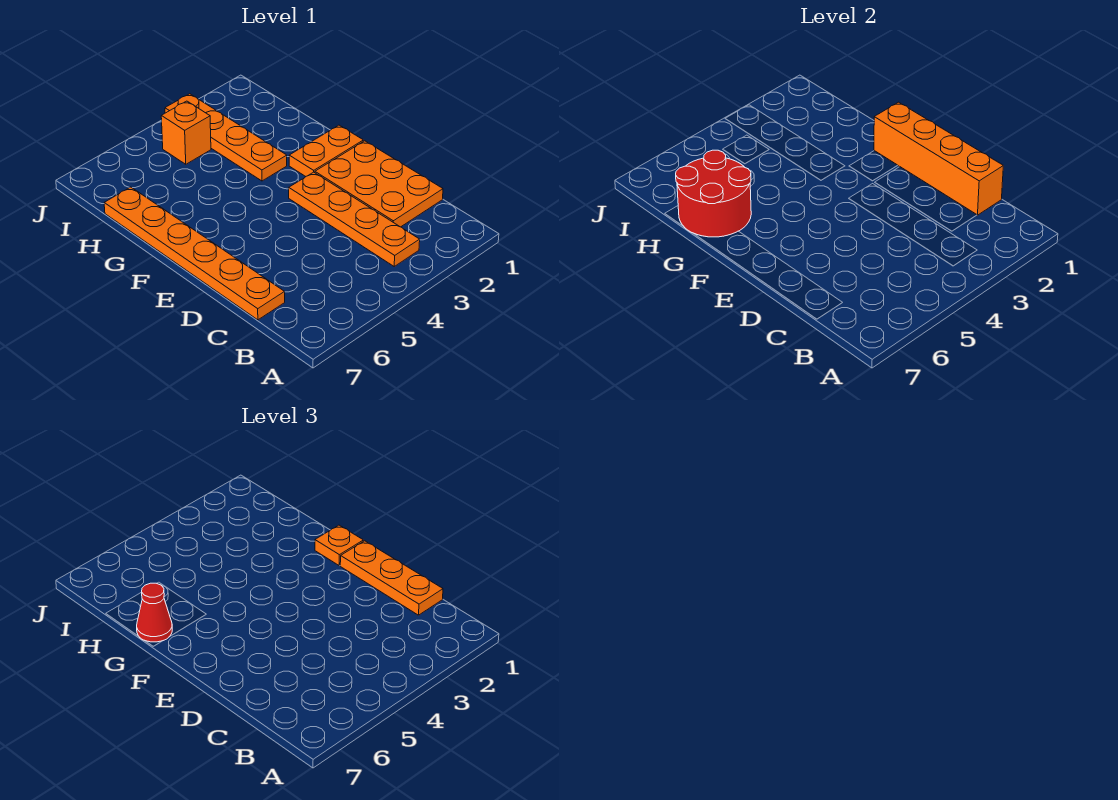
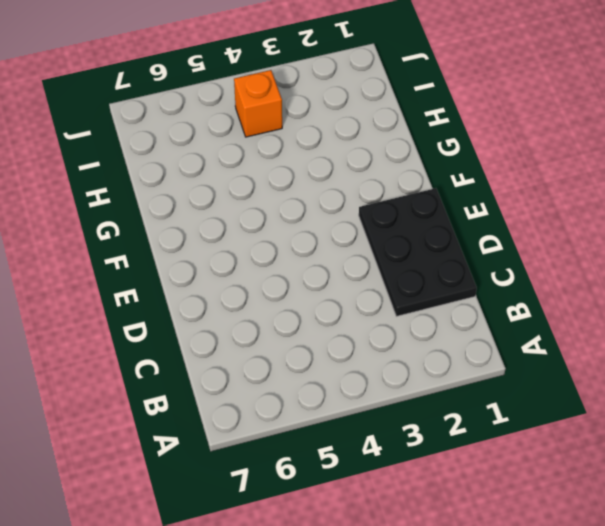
black 2x3 plate [359,188,477,316] -> orange 2x3 plate [315,141,443,227]
none -> orange 1x4 plate [289,172,420,266]
none -> orange 1x6 plate [104,187,285,320]

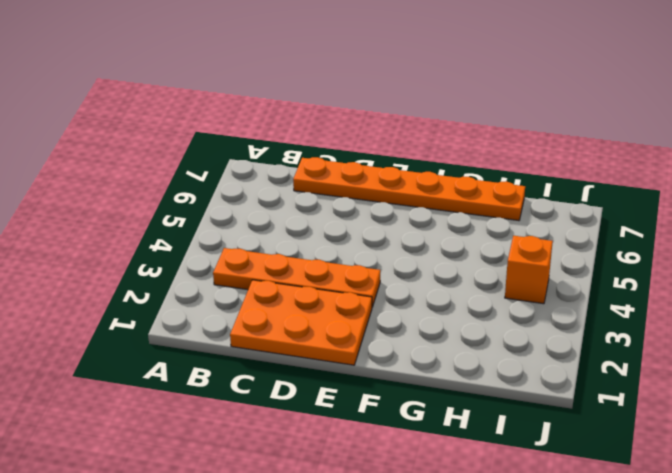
none -> orange 1x2 plate [289,125,363,176]
none -> orange 1x4 plate [165,94,287,181]

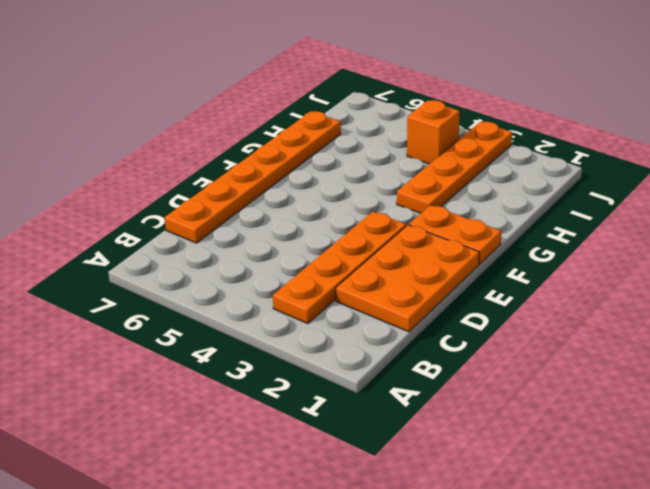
none -> orange 1x4 brick [874,102,1003,215]
none -> red 2x2 round brick [676,150,751,237]

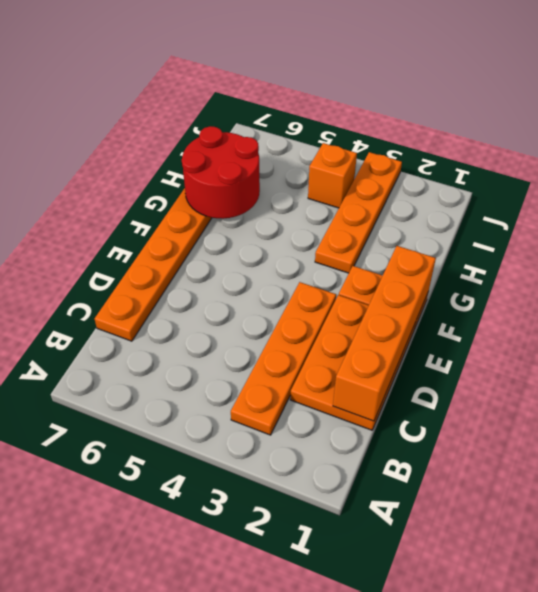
none -> orange 1x3 plate [340,541,443,615]
none -> orange 1x1 plate [315,525,363,565]

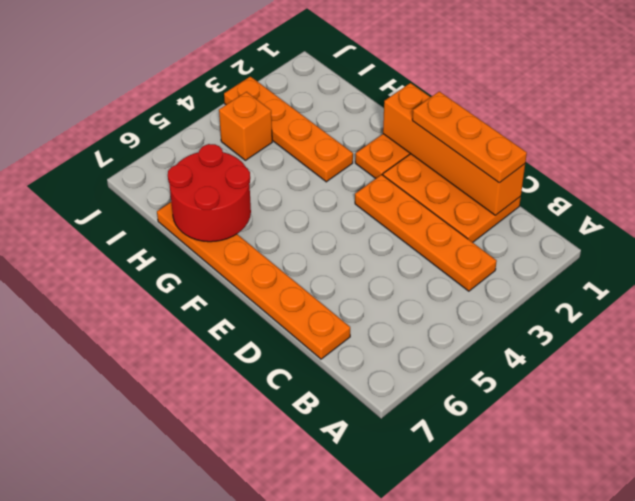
none -> orange 1x1 plate [315,525,363,565]
none -> red 1x1 cone [137,583,172,642]

